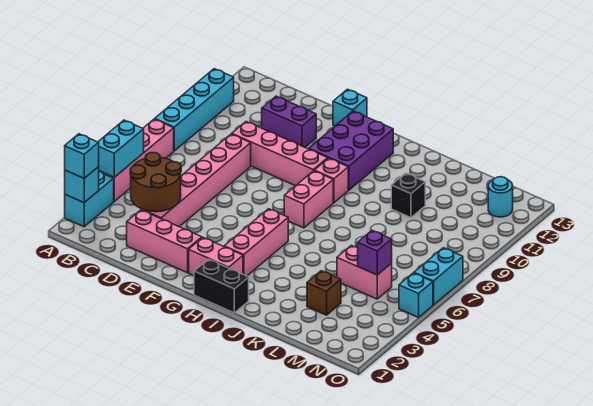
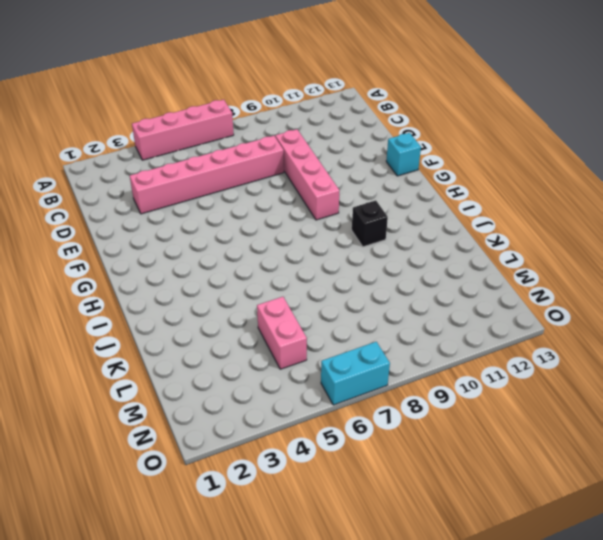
black 1x1 brick [352,200,388,247] -> black 1x1 brick moved to [391,173,425,218]
none -> cyan 1x2 brick [65,171,114,227]
none -> cyan 1x4 brick [155,69,234,151]
none -> pink 1x3 brick [127,210,202,273]

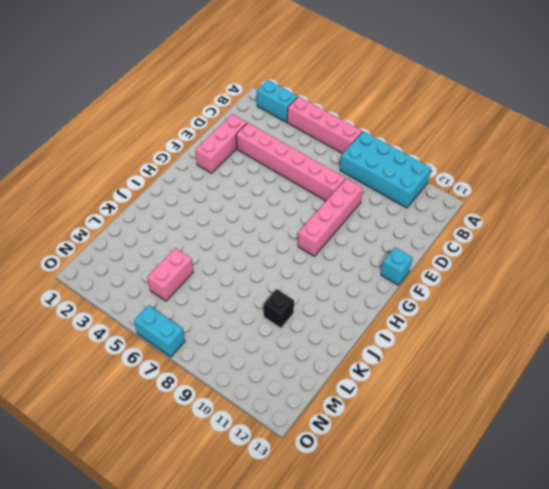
cyan 2x4 brick [340,131,431,208] -> cyan 1x4 brick [155,69,234,151]
none -> purple 1x2 brick [262,96,316,147]
none -> pink 1x2 brick [189,238,243,276]
none -> purple 2x3 brick [309,111,394,190]

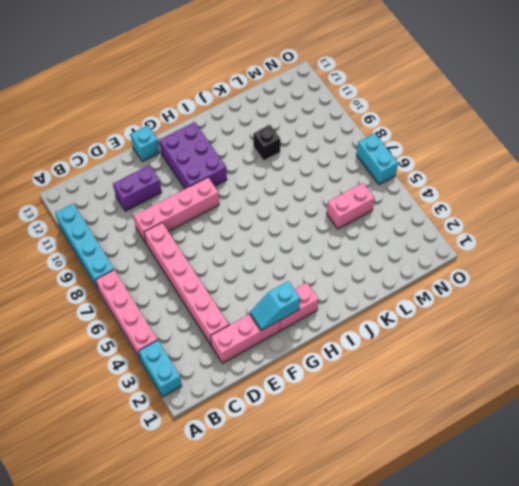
cyan 1x2 slope [250,281,300,331] -> none
none -> black 1x2 brick [194,259,249,313]
none -> pink 1x3 brick [224,209,288,276]
none -> pink 1x2 brick [284,171,333,228]

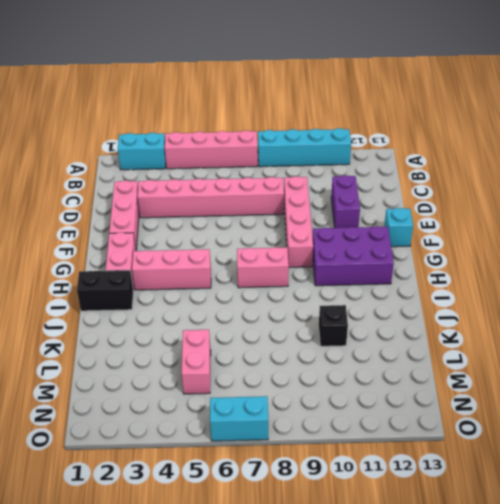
black 1x2 brick [77,270,133,311] -> black 1x2 brick turned to [194,259,249,313]
none -> pink 1x1 brick [314,158,348,203]
none -> brown 1x1 brick [307,271,341,315]
none -> cyan 1x1 round brick [488,177,513,217]

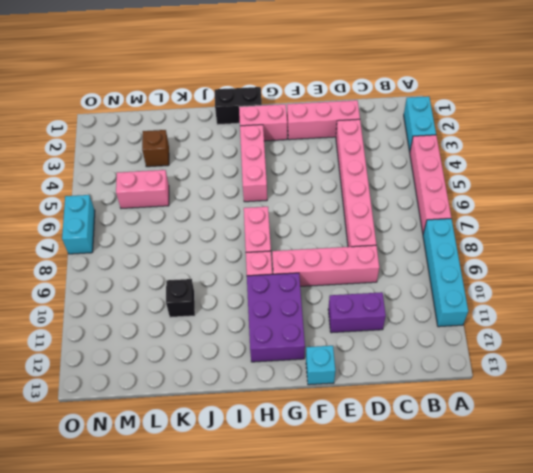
none -> cyan 1x1 round brick [488,177,513,217]
none -> cyan 1x1 brick [399,273,433,318]
none -> cyan 1x1 brick [65,167,99,203]

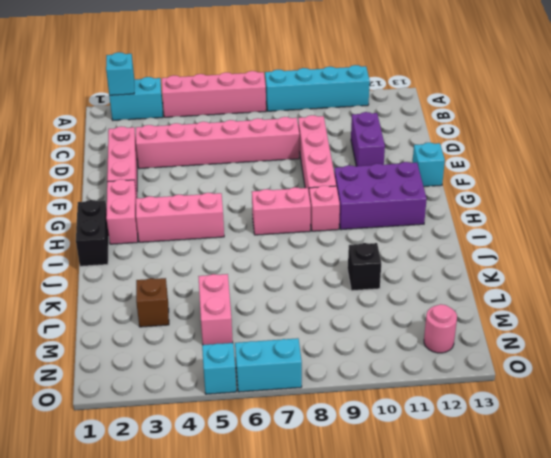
pink 1x1 round brick [424,304,457,353] -> cyan 1x1 round brick [488,177,513,217]
none -> cyan 1x2 brick [98,120,144,177]
none -> brown 2x2 round brick [130,153,181,212]
none -> purple 1x1 brick [358,231,392,275]

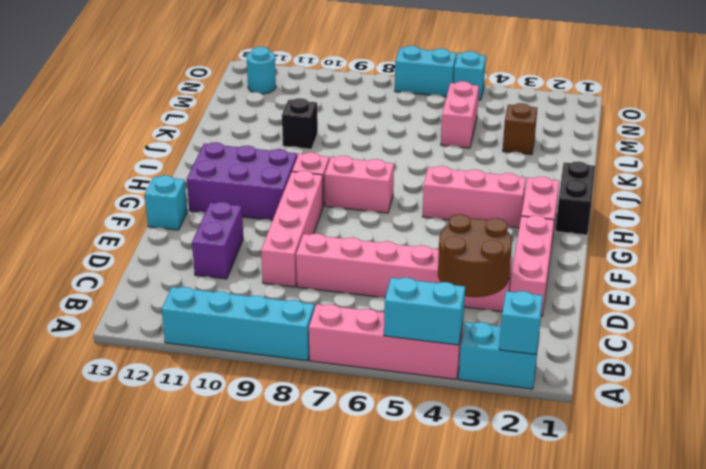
none -> purple 1x1 brick [358,231,392,275]
none -> cyan 1x1 brick [65,134,99,178]

